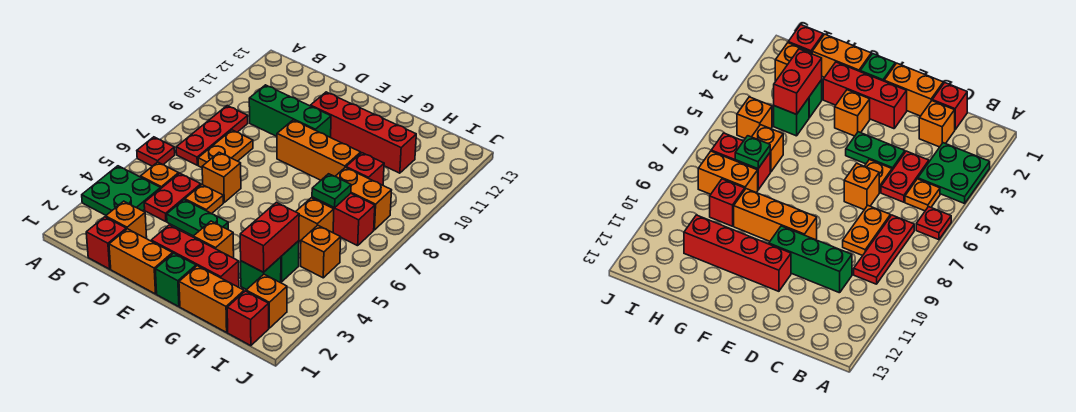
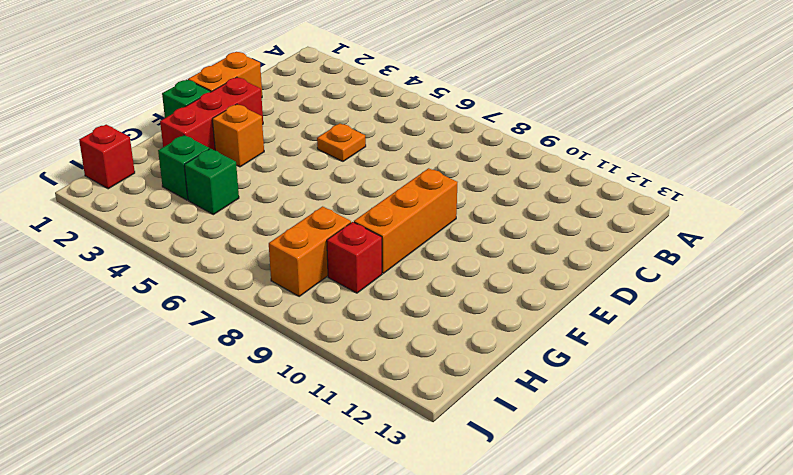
none -> green 2x2 plate [82,166,161,215]
none -> red 1x1 plate [137,137,175,166]
none -> orange 1x1 plate [141,162,179,188]
none -> red 1x3 plate [176,106,248,165]

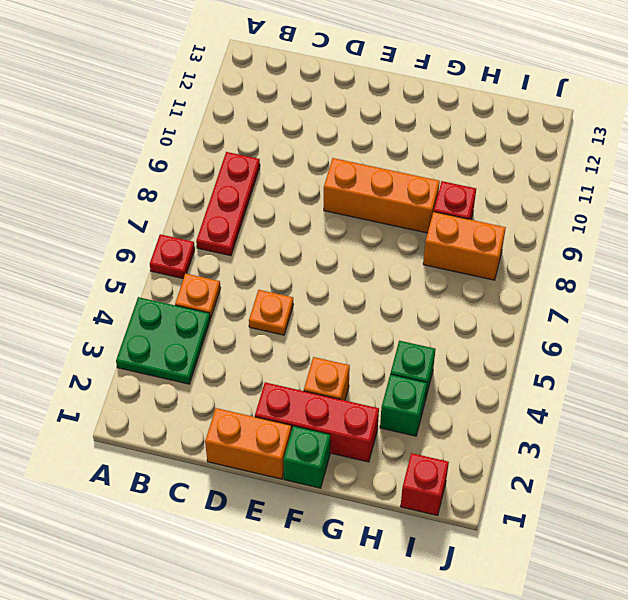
none -> red 1x1 brick [86,217,126,269]
none -> orange 1x1 brick [106,201,147,238]
none -> red 1x2 plate [144,173,201,222]
none -> orange 1x2 plate [198,130,253,168]

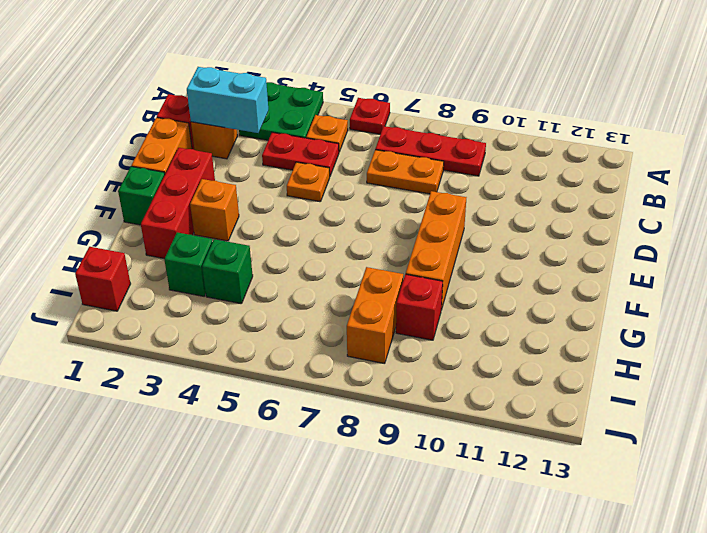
cyan 1x2 brick [187,67,269,133] -> none
none -> green 1x3 brick [249,85,331,137]
none -> green 1x2 plate [167,200,228,236]
none -> orange 1x1 brick [202,152,241,202]
none -> red 1x4 brick [310,92,416,173]

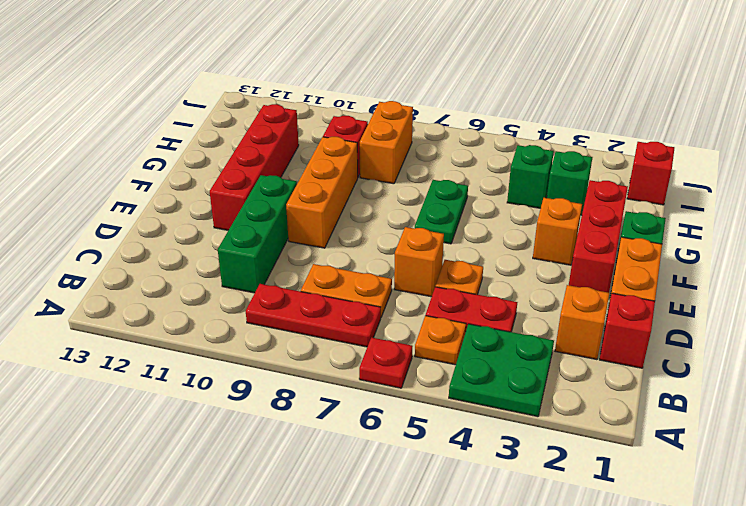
green 1x2 plate [415,180,468,244] -> green 1x2 plate moved to [167,200,228,236]
none -> orange 1x2 brick [179,266,244,332]
none -> orange 1x1 brick [296,198,334,241]
none -> red 1x2 brick [312,194,375,246]
none -> orange 1x1 brick [246,274,287,328]

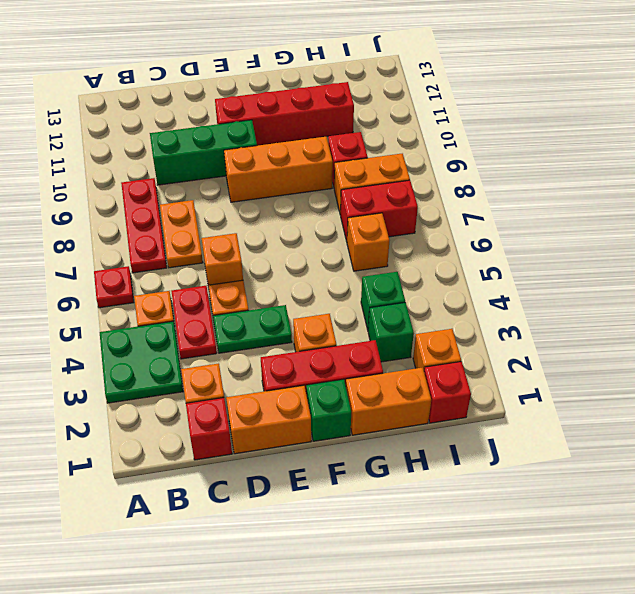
none -> orange 1x1 brick [301,225,341,278]
none -> red 1x2 brick [240,202,299,272]
none -> green 1x1 plate [312,174,351,208]

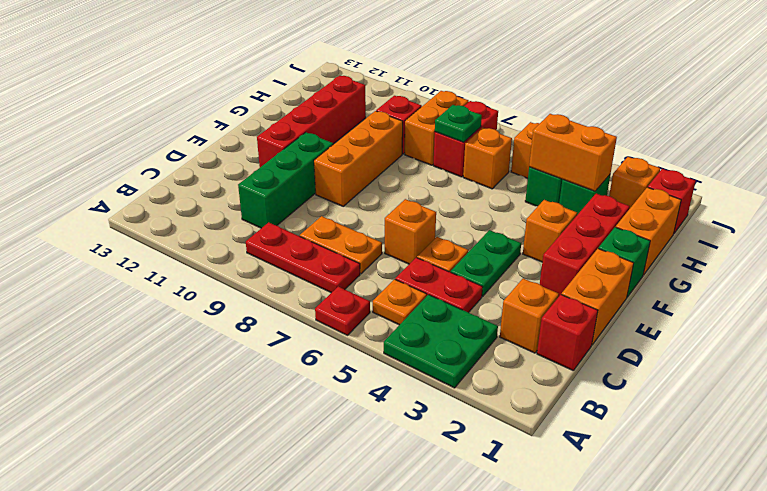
orange 1x2 brick [529,114,617,191] -> red 1x2 brick [240,202,299,272]

